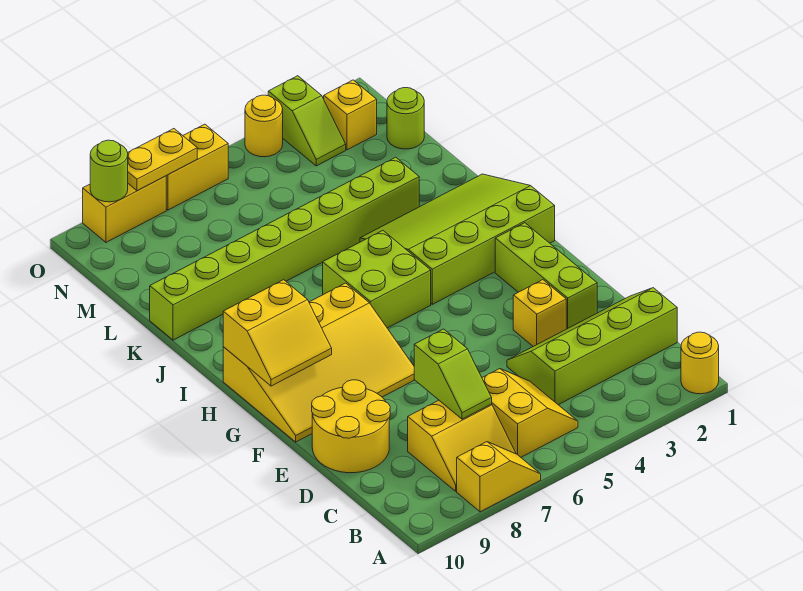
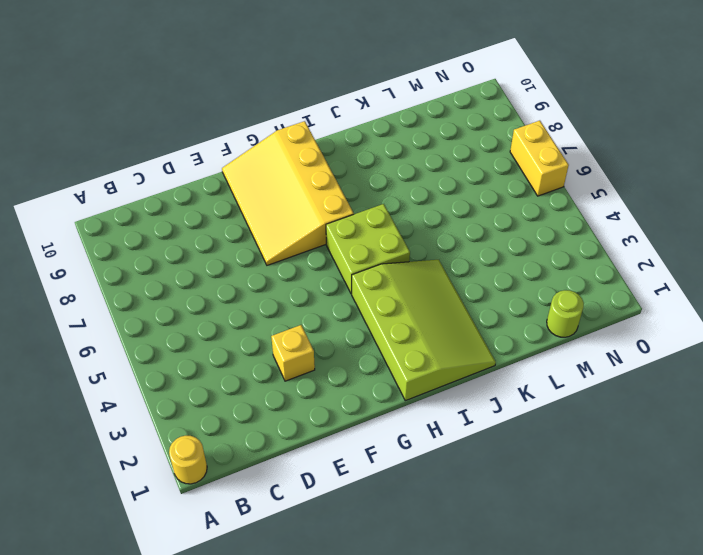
none -> yellow 1x2 slope [457,442,541,512]
none -> yellow 2x2 slope [482,369,578,457]
none -> yellow 2x2 slope [408,400,516,491]

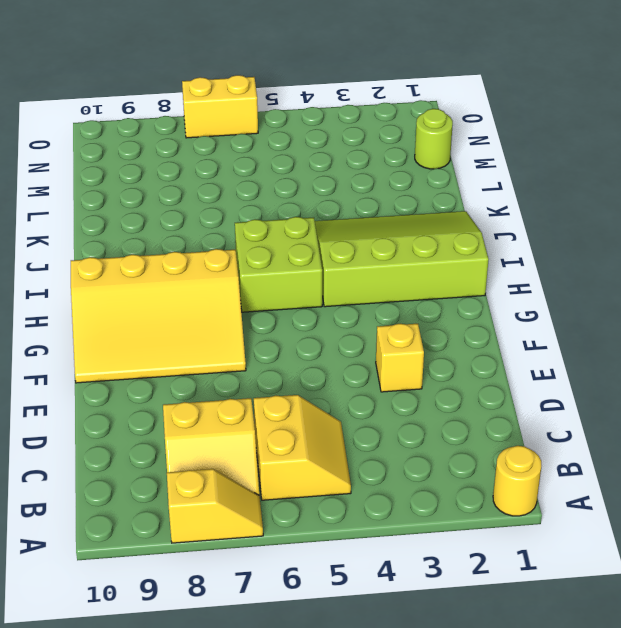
none -> lime 2x4 slope [507,288,677,405]
none -> yellow 2x2 round brick [312,380,390,473]
none -> lime 1x3 brick [495,223,597,329]

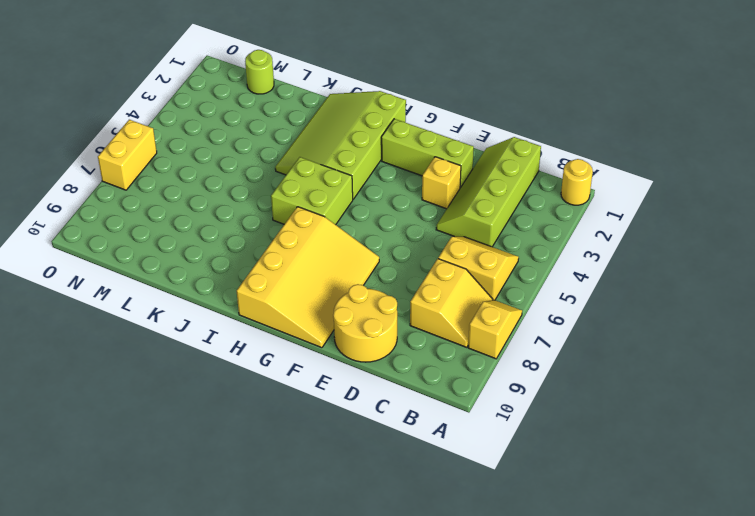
none -> lime 1x8 brick [150,157,419,340]
none -> yellow 1x1 brick [324,80,377,150]
none -> lime 1x2 slope [268,76,346,166]

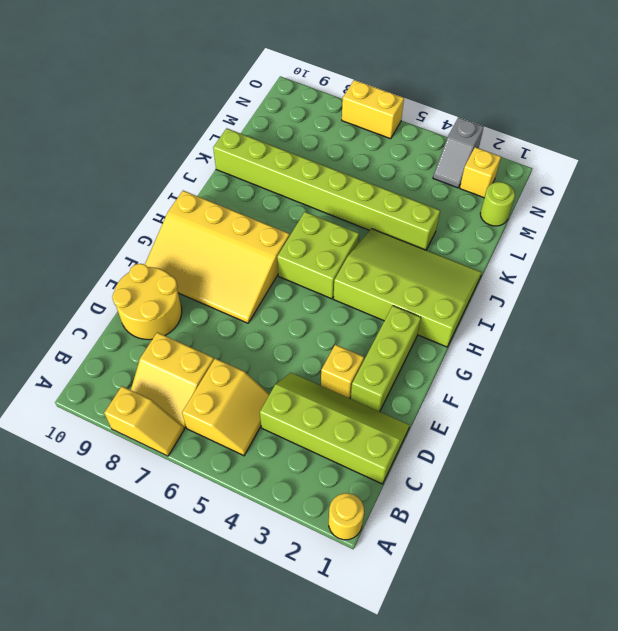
grey 1x2 slope [433,117,484,188] -> lime 1x2 slope [268,76,346,166]
none -> yellow 1x1 round brick [245,95,283,157]
none -> yellow 1x2 brick [83,176,166,242]
none -> lime 1x2 slope [414,329,492,419]

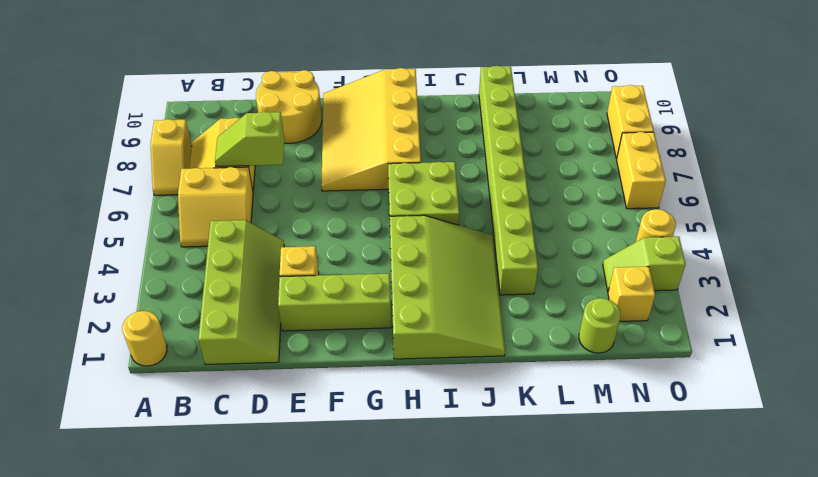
none -> yellow 2x2 slope [223,280,332,386]
none -> yellow 1x2 plate [128,129,197,191]
none -> lime 1x1 round brick [90,140,128,202]

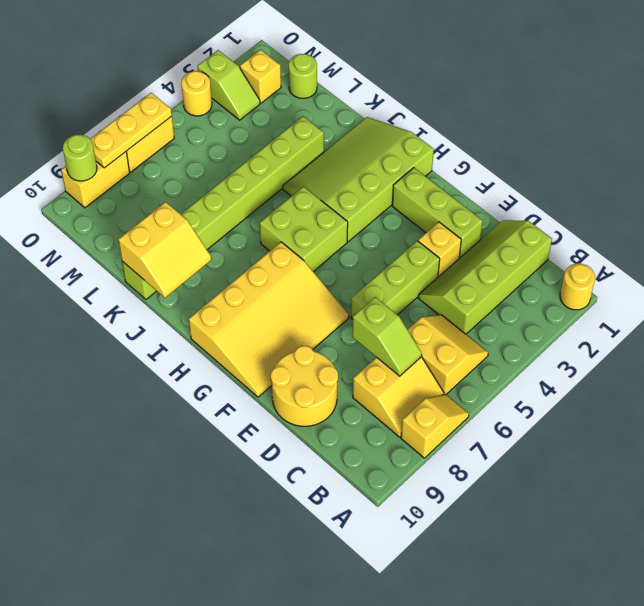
lime 1x3 brick [351,241,440,319] -> none
yellow 2x2 slope [118,202,211,298] -> yellow 2x2 slope moved to [223,280,332,386]
yellow 1x3 plate [90,93,172,168] -> yellow 1x2 plate [128,129,197,191]

